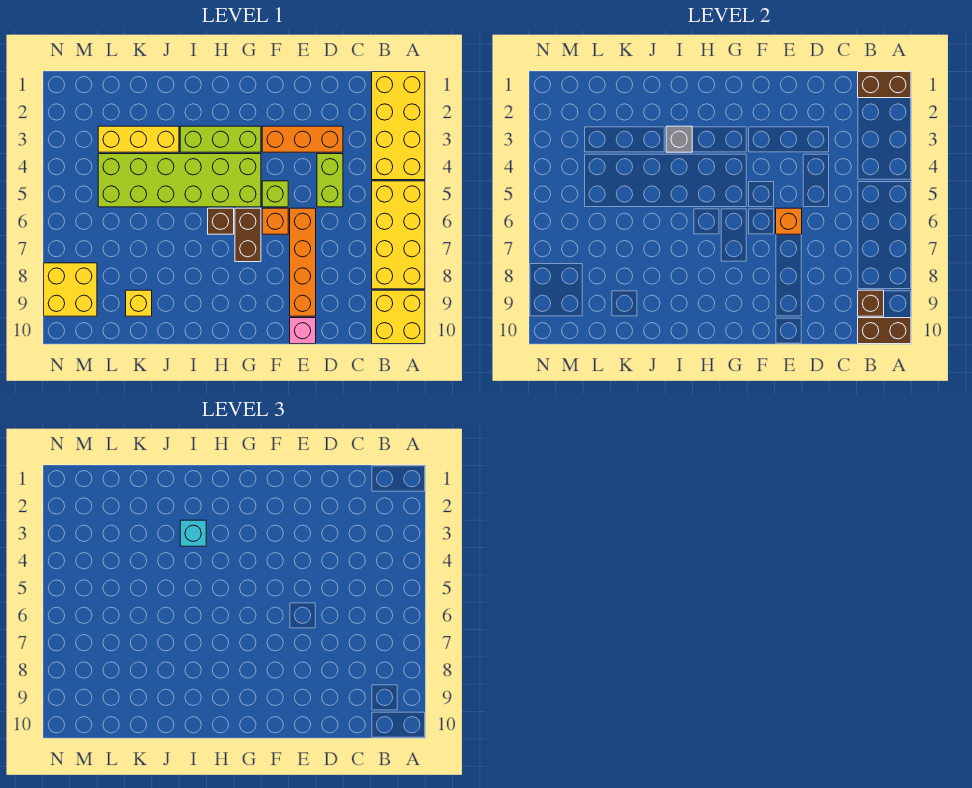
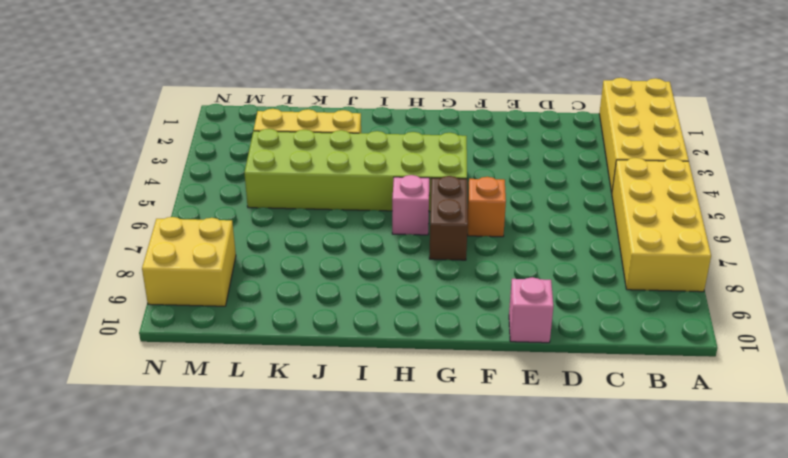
pink 1x1 brick [392,175,430,235] -> brown 1x1 brick [208,208,234,234]
none -> yellow 2x2 brick [372,290,425,344]
none -> orange 1x3 brick [262,126,343,152]
none -> lime 1x2 brick [317,154,343,207]

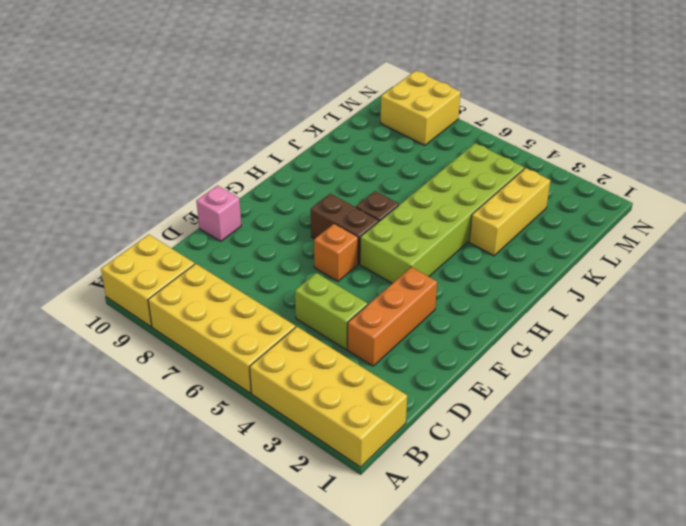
none -> orange 1x4 brick [290,208,316,316]
none -> lime 1x1 brick [262,181,288,207]
none -> lime 1x3 brick [180,126,261,152]

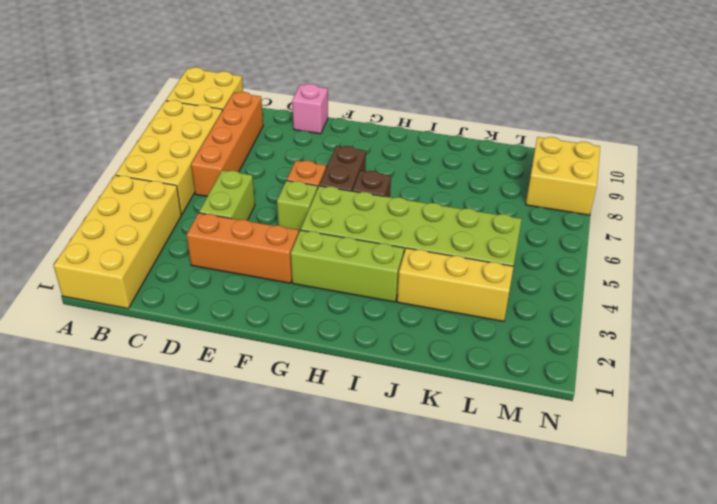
orange 1x4 brick [191,92,263,196] -> orange 1x4 brick moved to [290,208,316,316]
none -> yellow 1x1 brick [126,290,152,316]
none -> brown 1x2 brick [858,72,911,98]
none -> brown 1x2 brick [858,318,911,344]

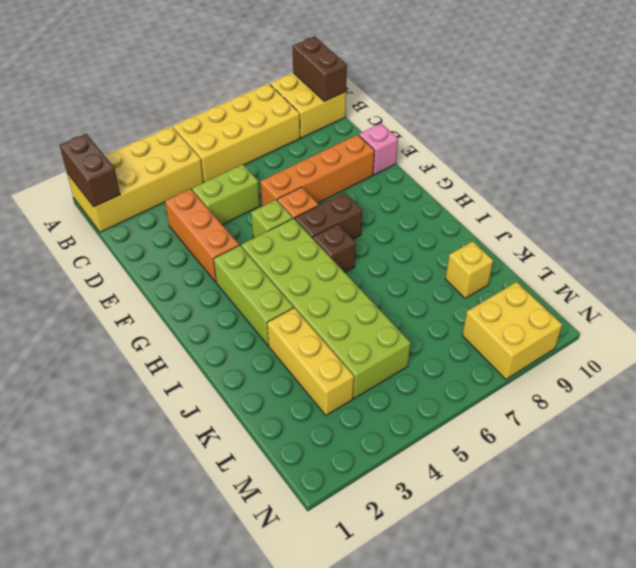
none -> brown 1x1 brick [858,290,884,316]
none -> orange 1x1 brick [776,208,802,234]
none -> grey 1x1 brick [666,126,692,152]

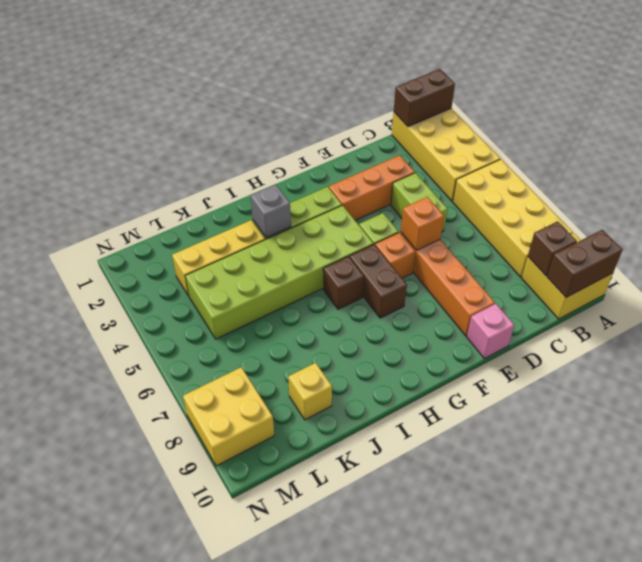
none -> cyan 1x1 brick [180,520,206,546]

